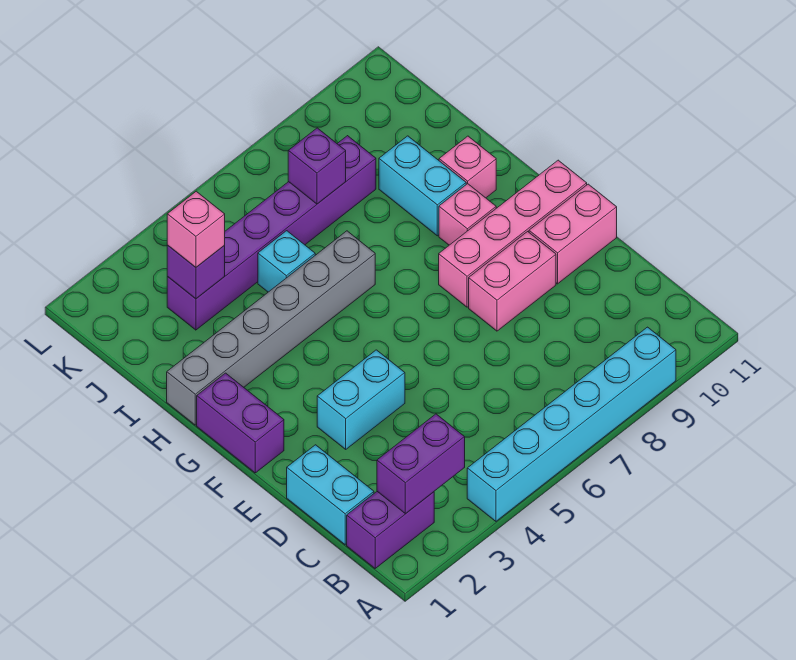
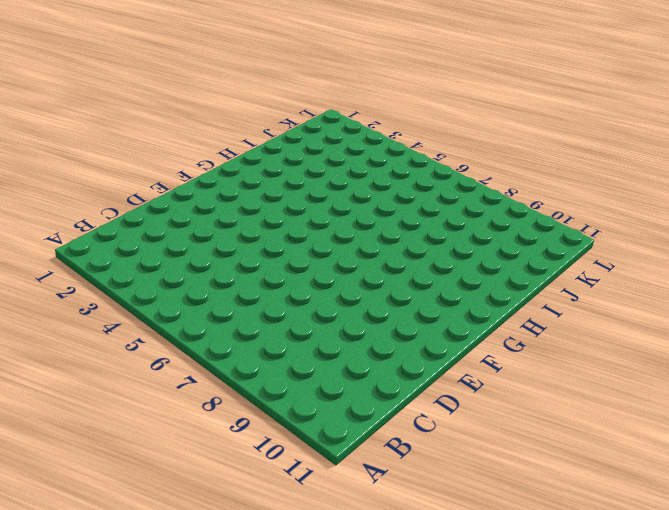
none -> cyan 1x6 brick [467,327,676,521]
none -> purple 1x2 brick [347,492,434,568]
none -> cyan 1x2 brick [287,445,374,545]

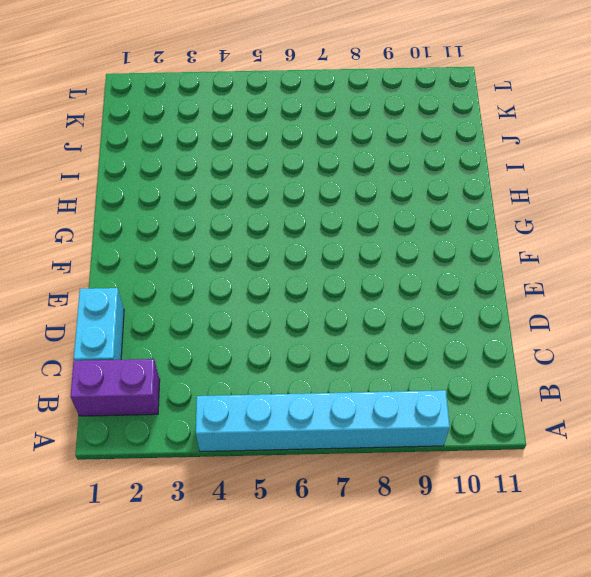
none -> cyan 1x2 brick [317,350,405,449]
none -> pink 1x2 brick [469,232,556,331]
none -> pink 1x2 brick [529,184,617,284]

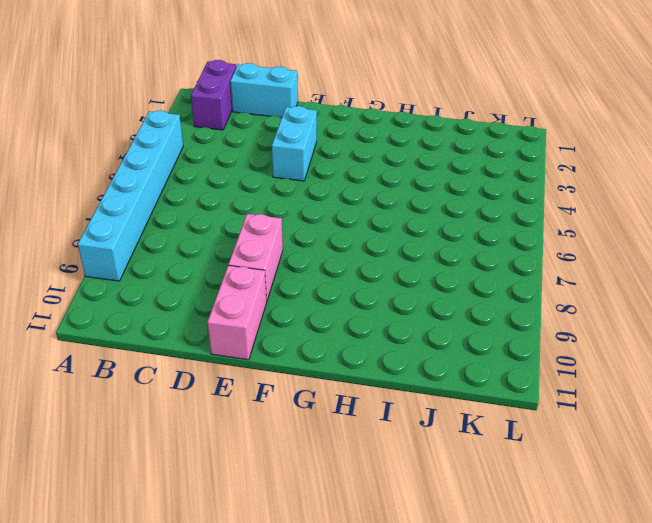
none -> purple 1x2 brick [197,373,284,473]
none -> pink 1x4 brick [439,160,587,307]
none -> pink 1x1 brick [439,184,496,245]

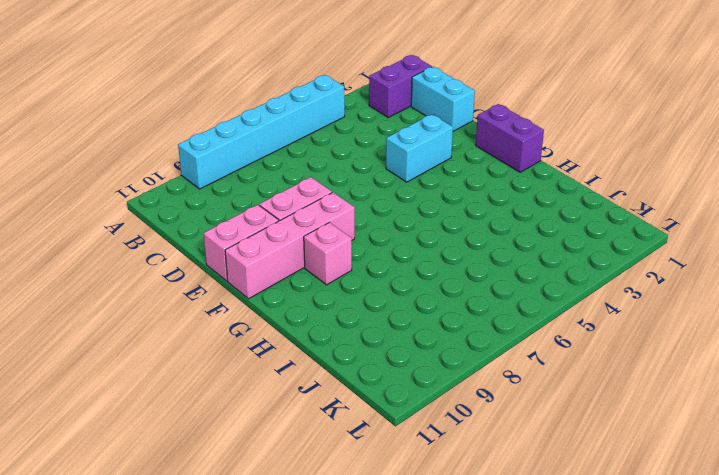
none -> grey 1x6 brick [167,231,375,425]
none -> cyan 1x2 brick [379,136,466,236]
none -> pink 1x1 brick [439,136,496,198]

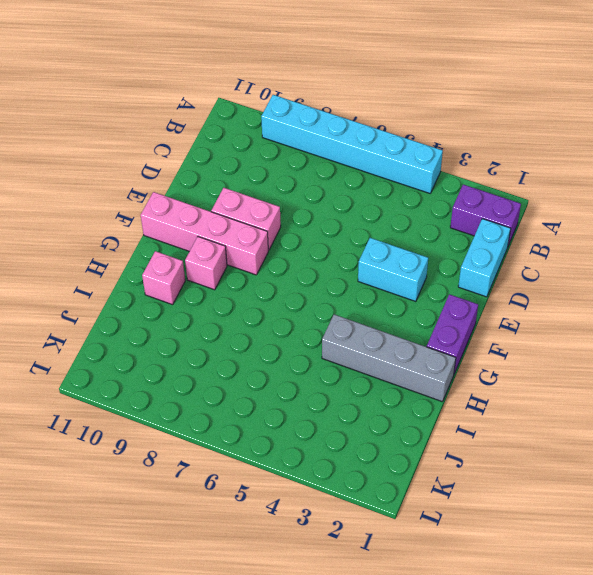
grey 1x4 brick [322,314,456,402] -> grey 1x6 brick [167,231,375,425]
none -> pink 1x2 brick [529,184,617,284]
none -> cyan 1x2 brick [379,136,466,236]
none -> cyan 1x1 brick [258,231,315,292]

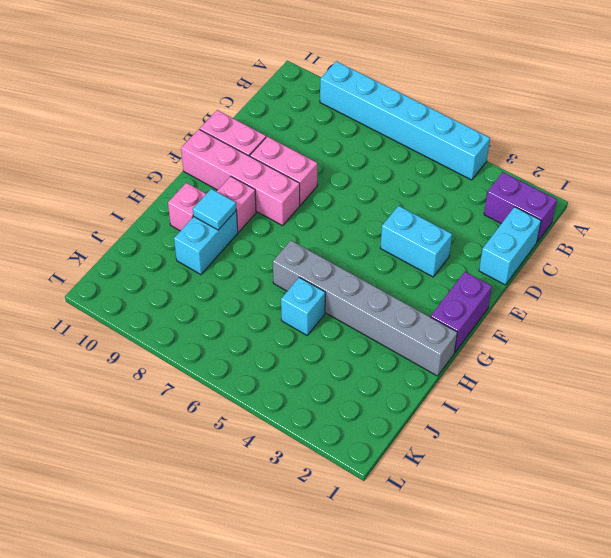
cyan 1x1 tile [193,189,236,230] -> none
none -> purple 1x6 brick [167,136,376,330]
none -> purple 1x2 brick [377,414,465,514]
none -> purple 1x1 brick [167,245,225,299]

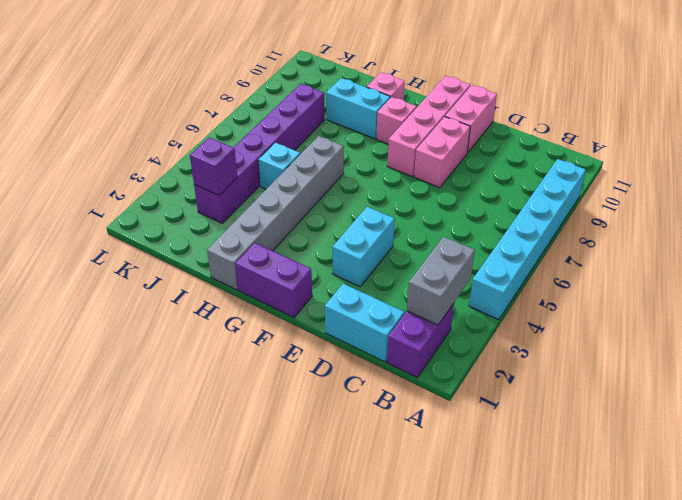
grey 1x2 brick [407,237,475,325] -> purple 1x2 brick [377,414,465,514]
none -> purple 1x1 brick [288,128,346,204]
none -> pink 1x1 brick [167,191,225,267]

